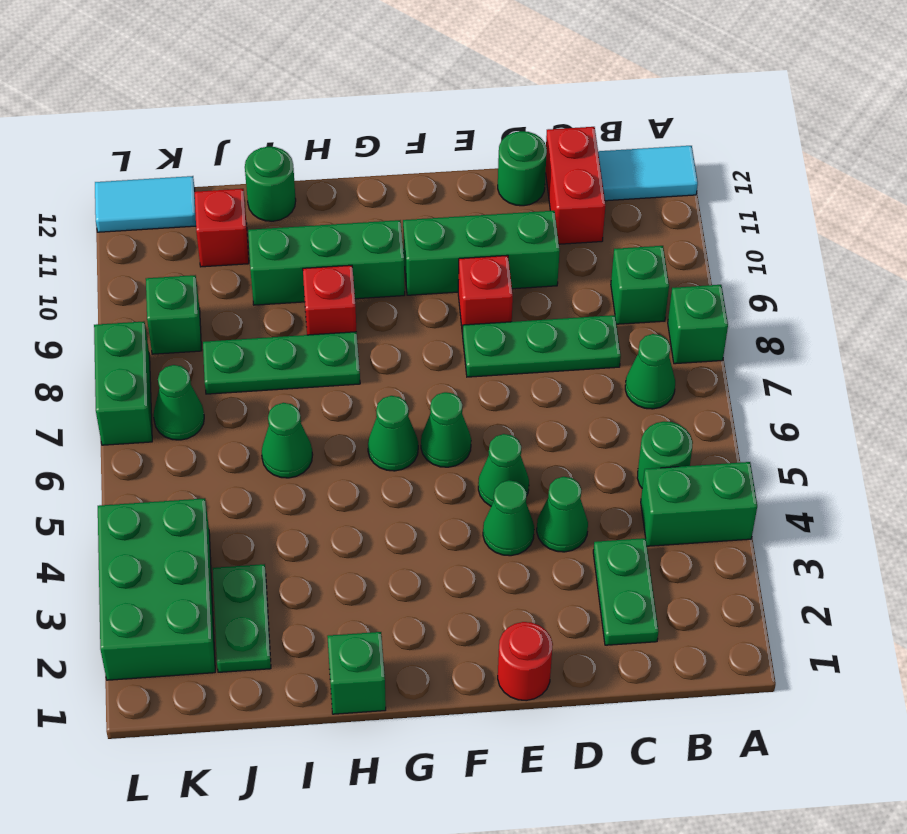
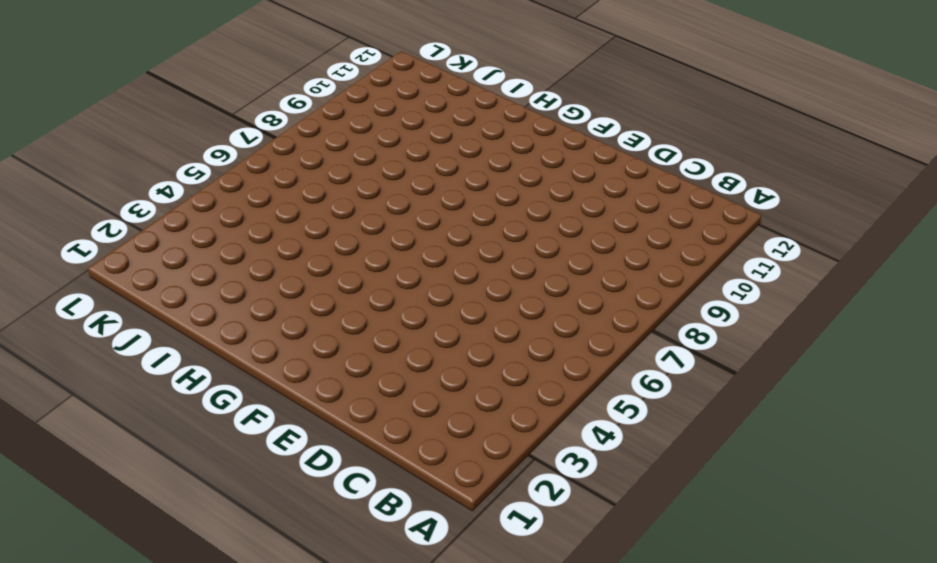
none -> green 1x2 brick [641,462,757,546]
none -> green 1x1 brick [668,285,728,364]
none -> cyan 1x2 tile [598,146,698,201]
none -> green 1x1 round brick [637,421,693,488]

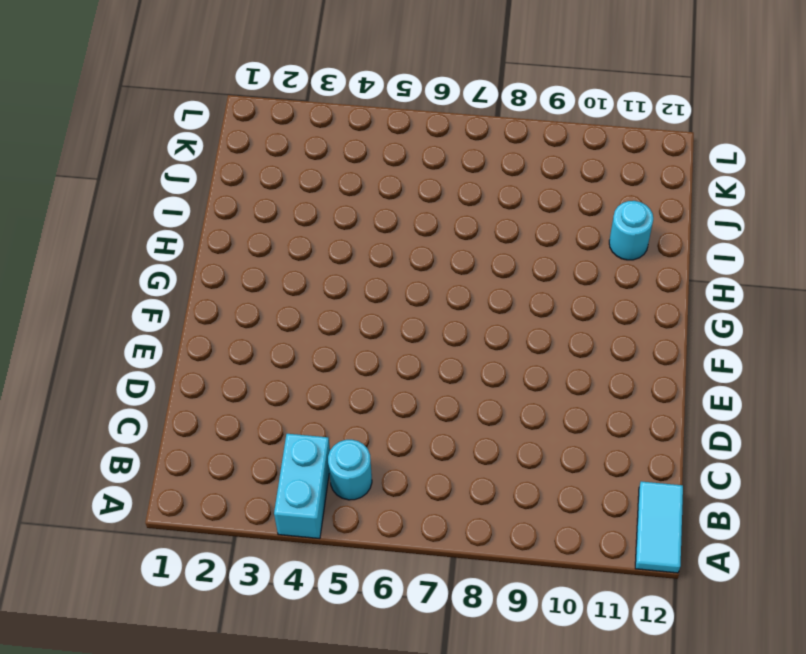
cyan 1x2 brick [274,434,330,539] -> green 1x2 brick [641,462,757,546]
cyan 1x1 round brick [328,440,372,500] -> green 1x1 round brick [637,421,693,488]
cyan 1x1 round brick [609,201,653,260] -> none
none -> green 1x1 brick [668,285,728,364]
none -> green 1x1 cone [625,334,675,409]
none -> green 1x1 brick [611,246,669,324]
none -> green 1x2 plate [593,538,659,645]

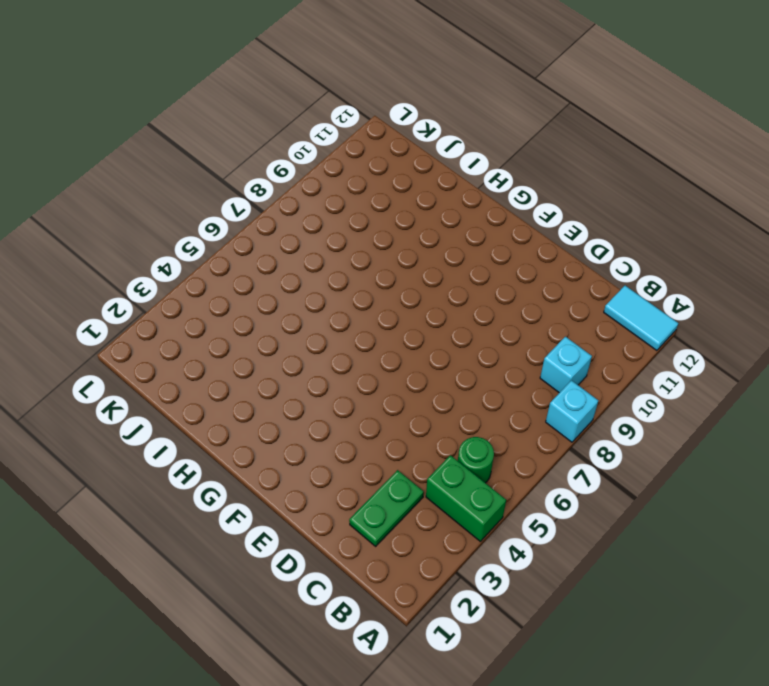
cyan 1x1 brick [546,380,598,442] -> green 1x1 brick [668,285,728,364]
cyan 1x1 brick [540,337,592,393] -> green 1x1 brick [611,246,669,324]
none -> green 1x1 cone [625,334,675,409]
none -> green 1x3 plate [463,315,621,377]
none -> red 1x2 brick [546,127,606,244]
none -> green 1x1 cone [537,477,588,552]

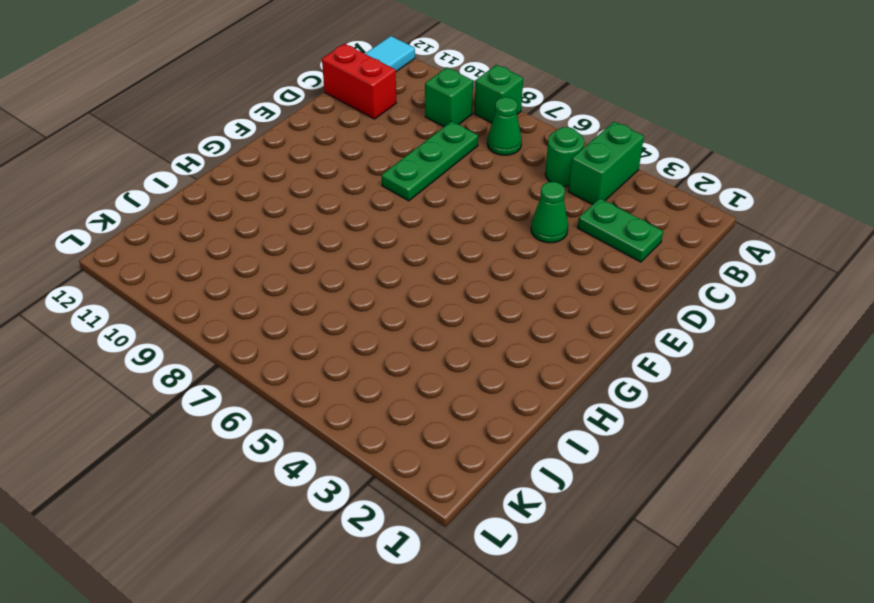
none -> green 1x3 brick [403,211,560,295]
none -> green 1x1 round brick [498,131,547,206]
none -> red 1x1 round brick [498,622,553,701]
none -> green 1x1 cone [483,480,534,556]

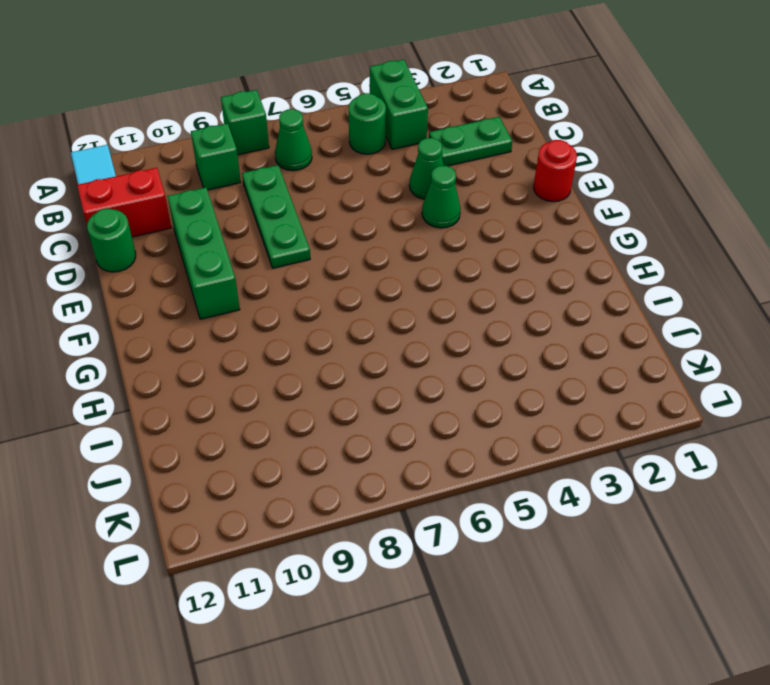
none -> green 1x1 cone [478,434,529,506]
none -> red 1x1 brick [458,255,513,334]
none -> green 1x1 cone [421,392,471,467]
none -> green 1x1 cone [368,396,418,471]

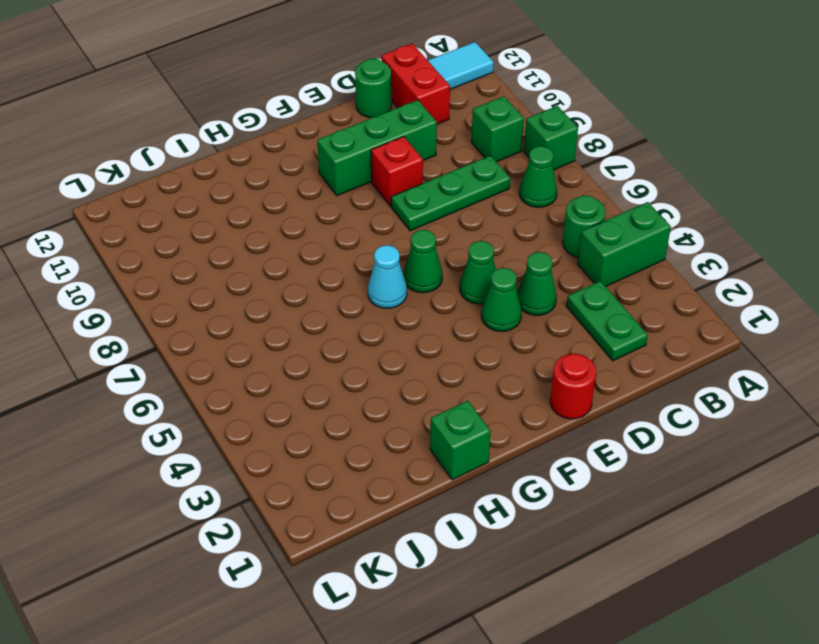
cyan 1x1 cone [368,245,407,308] -> green 1x1 cone [368,396,418,471]
none -> green 1x3 brick [248,220,405,305]
none -> green 1x3 plate [203,332,360,394]
none -> red 1x1 brick [303,265,356,335]
none -> green 1x1 cone [262,403,313,478]

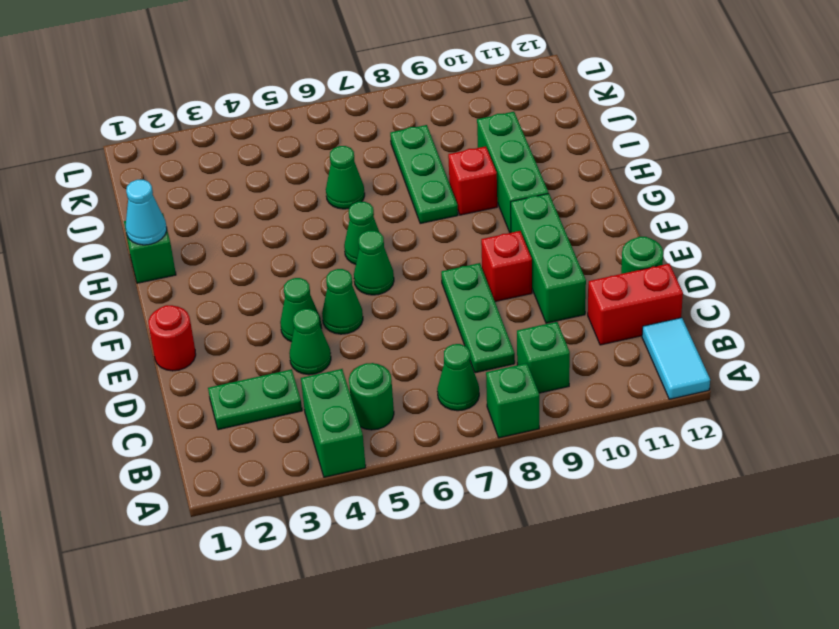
cyan 1x1 cone [126,180,167,245] -> none
none -> green 1x1 round brick [245,147,296,221]
none -> green 1x2 plate [213,564,271,672]
none -> red 1x1 brick [195,189,249,267]
none -> green 2x3 brick [98,498,215,680]

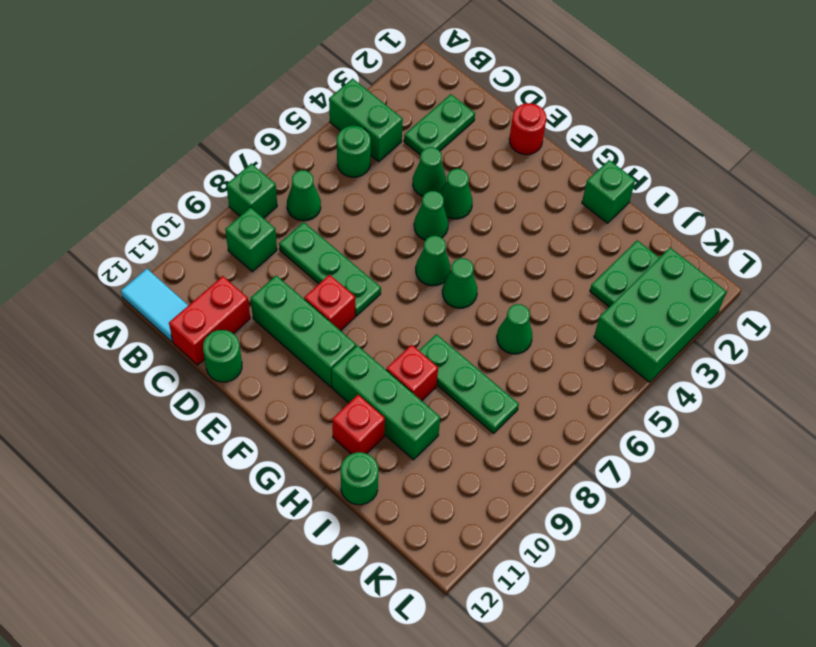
red 1x1 brick [332,395,385,454] -> red 1x1 brick moved to [195,189,249,267]
none -> green 1x1 cone [153,365,204,440]
none -> green 1x1 brick [146,275,202,354]
none -> cyan 1x2 tile [95,176,196,232]
none -> green 1x2 brick [94,321,152,445]

